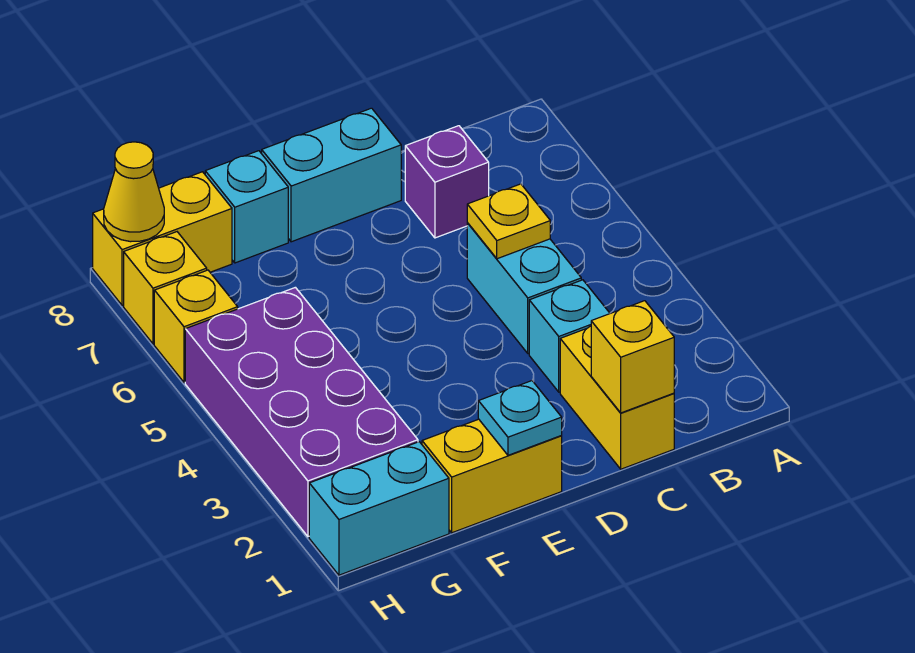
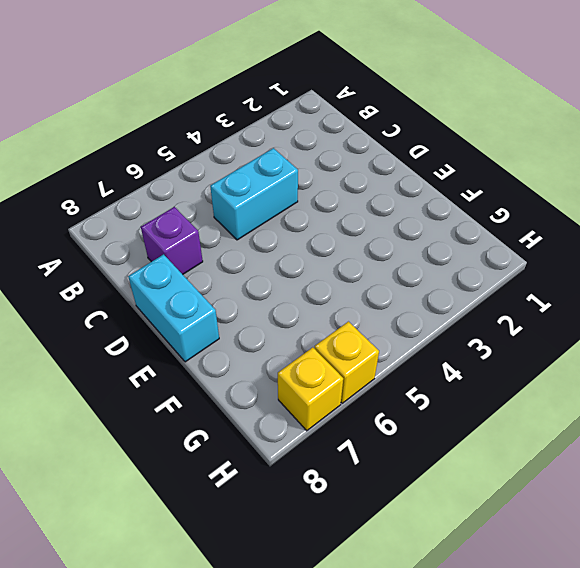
none -> yellow 1x2 brick [560,326,674,469]
none -> cyan 1x1 brick [529,280,610,392]
none -> yellow 1x2 brick [422,419,562,533]

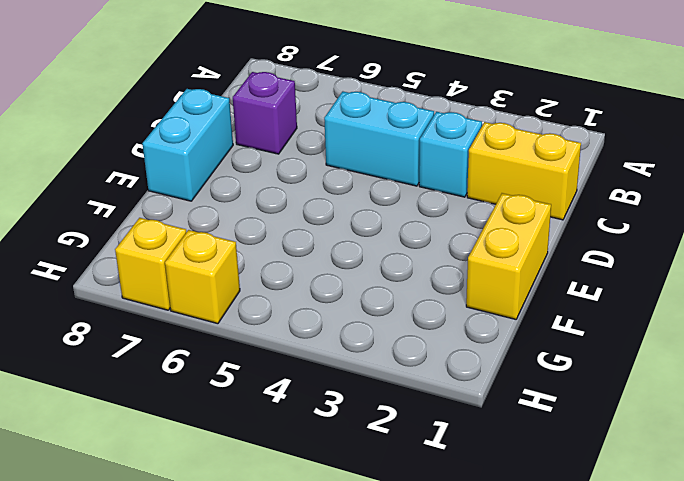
none -> cyan 1x1 brick [205,151,288,263]
none -> cyan 1x2 brick [309,442,449,575]
none -> purple 2x4 brick [185,287,418,537]

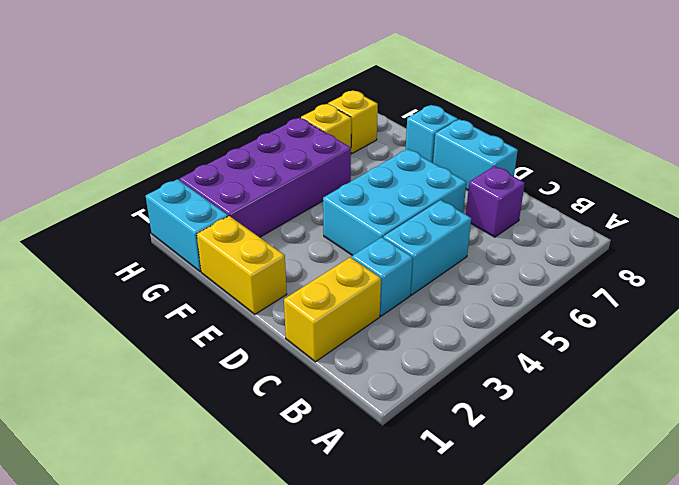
cyan 2x3 brick [323,149,466,256] -> none
none -> yellow 1x2 brick [93,172,232,305]
none -> yellow 1x1 brick [591,301,674,413]
none -> yellow 1x1 plate [467,184,550,259]

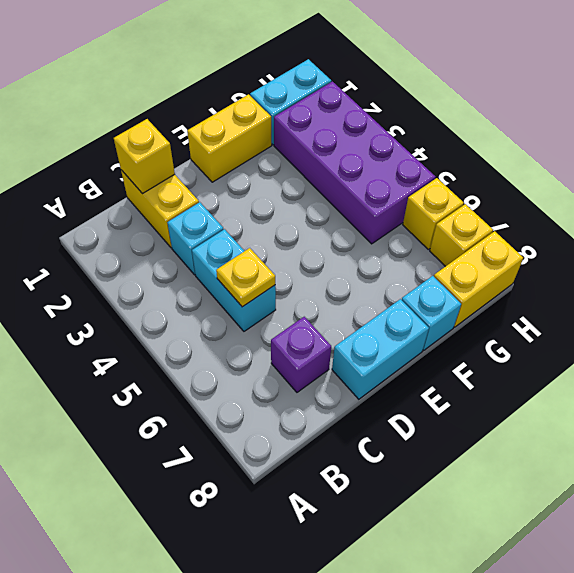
none -> cyan 1x1 plate [478,381,562,455]
none -> yellow 1x1 cone [104,142,164,242]

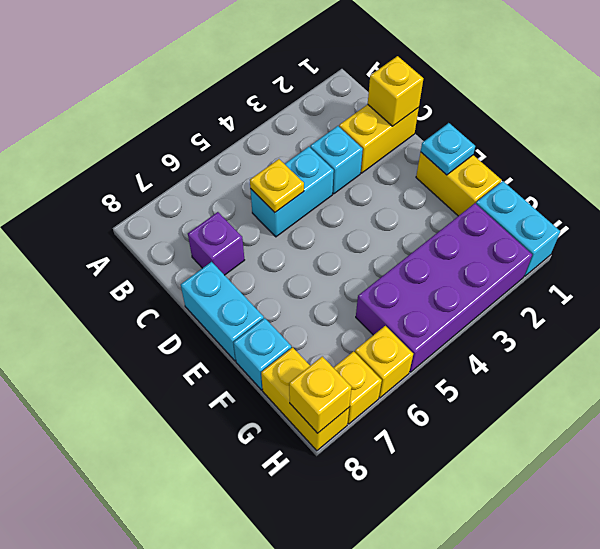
yellow 1x1 brick [289,356,352,433] -> yellow 1x1 cone [104,142,164,242]

